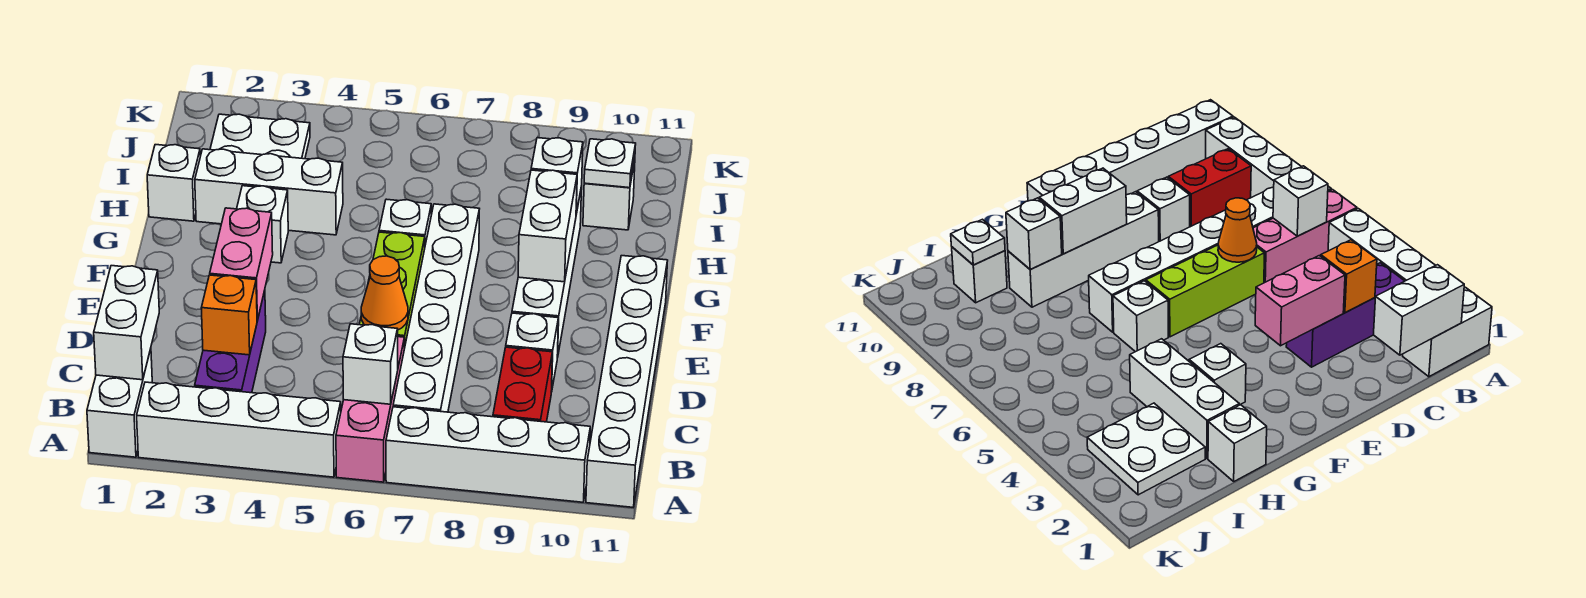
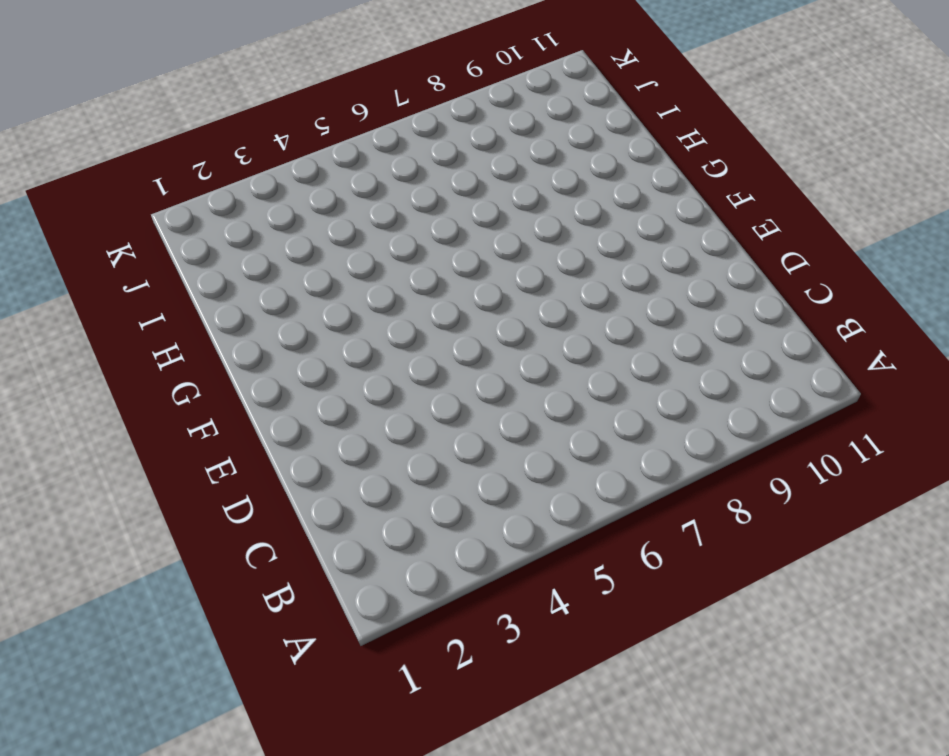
none -> white 1x2 brick [87,349,152,457]
none -> white 1x4 brick [137,382,341,477]
none -> pink 1x3 brick [336,337,404,482]

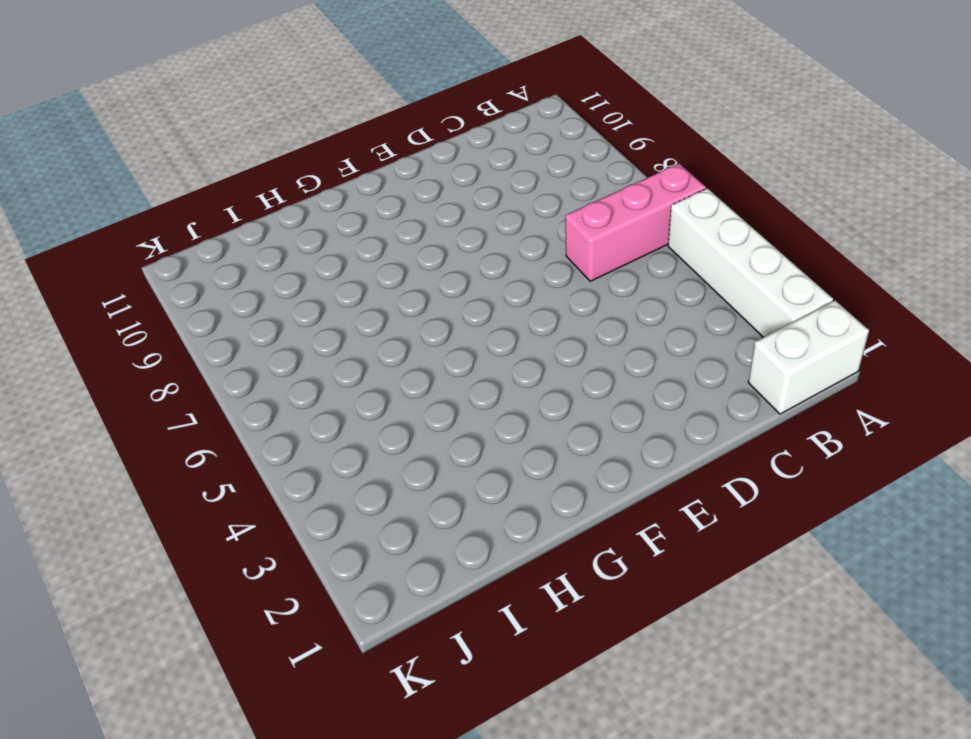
none -> white 1x4 brick [386,407,590,502]
none -> white 1x6 brick [586,256,668,507]
none -> purple 1x3 brick [195,290,266,393]

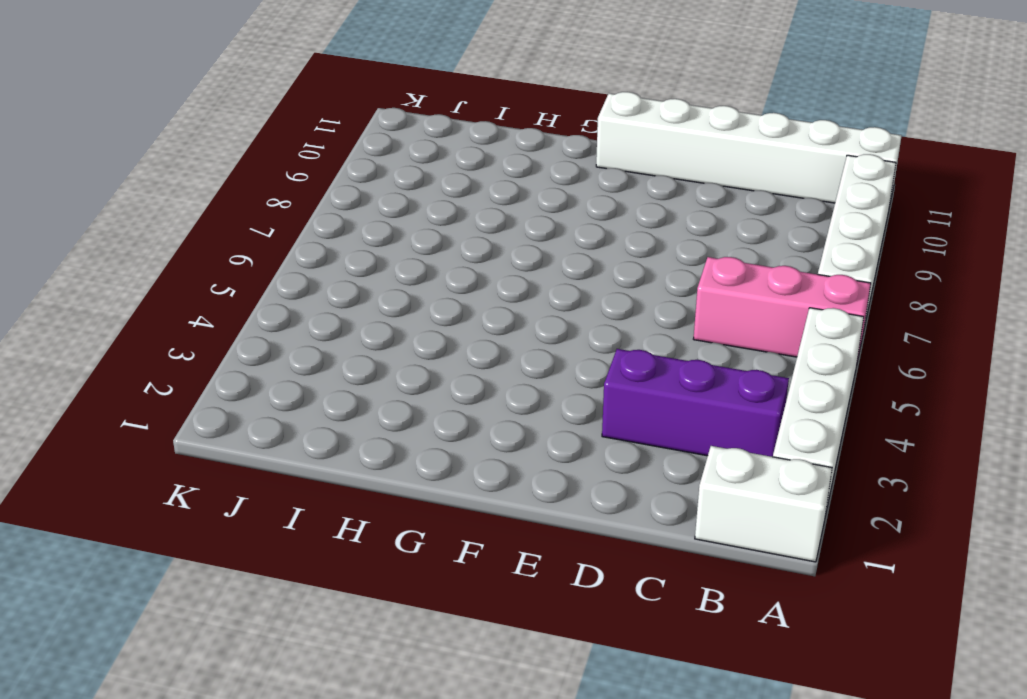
none -> white 1x6 brick [393,204,479,412]
none -> red 1x2 brick [493,347,552,422]
none -> lime 1x3 brick [359,232,425,349]

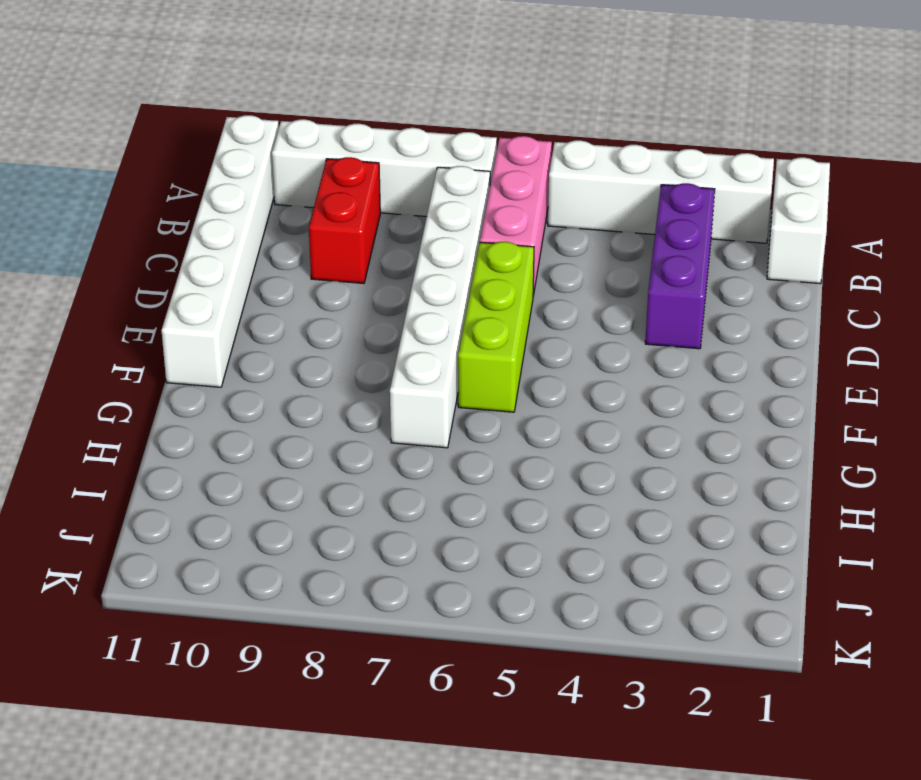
none -> white 1x1 brick [506,313,558,392]
none -> white 1x4 brick [512,186,582,358]
none -> white 1x1 brick [237,186,288,263]

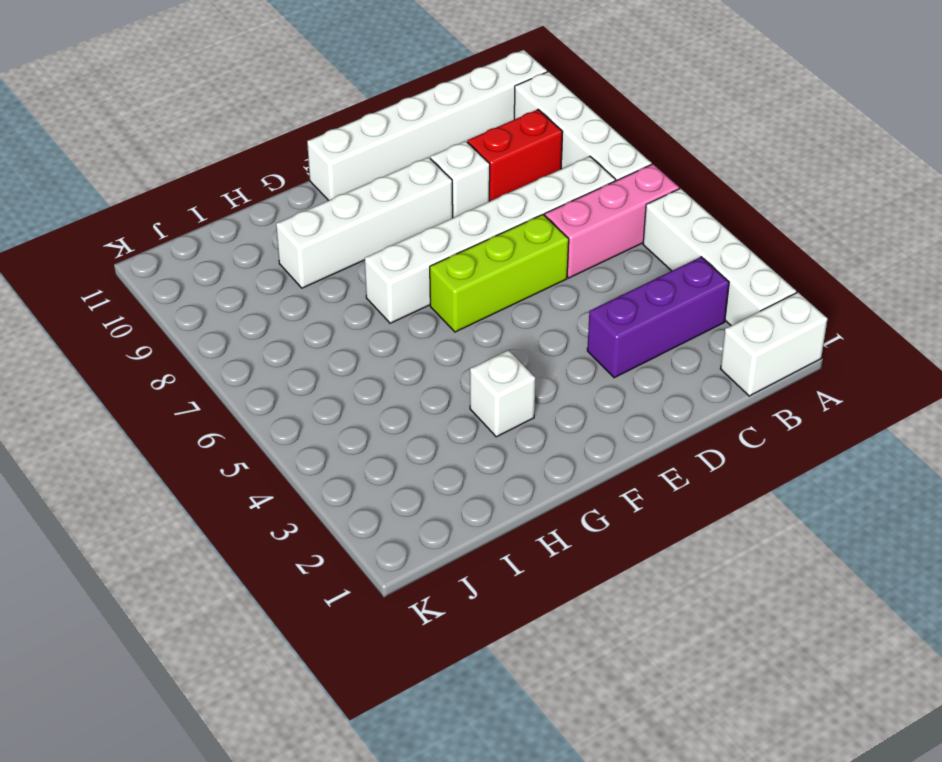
none -> white 1x1 brick [379,199,431,245]
none -> white 1x1 brick [147,145,200,221]
none -> white 1x3 brick [195,149,343,235]

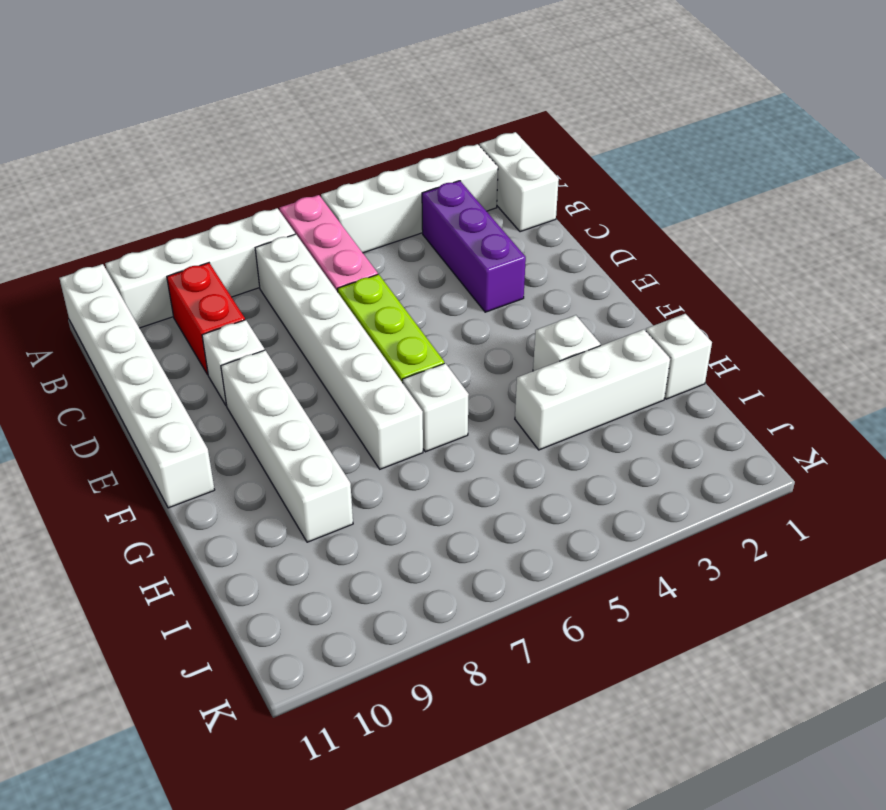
none -> white 2x2 plate [210,114,310,159]
none -> white 1x1 brick [583,160,635,230]
none -> white 1x2 brick [94,266,159,380]

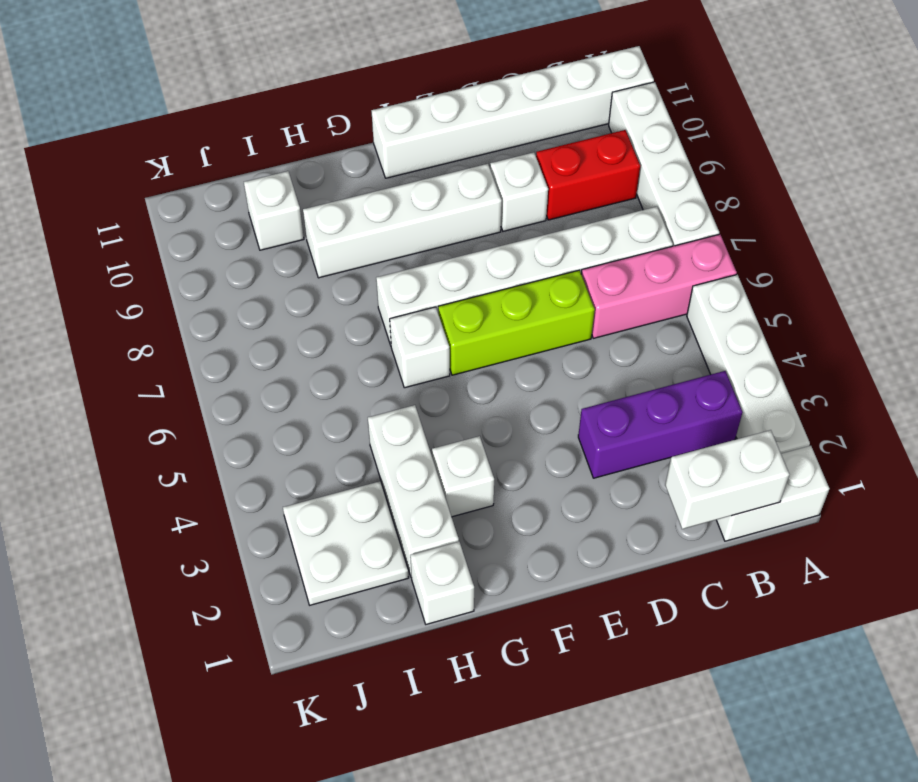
none -> white 1x1 brick [343,324,398,404]
none -> orange 1x1 brick [201,275,257,355]
none -> pink 1x2 brick [210,208,273,321]

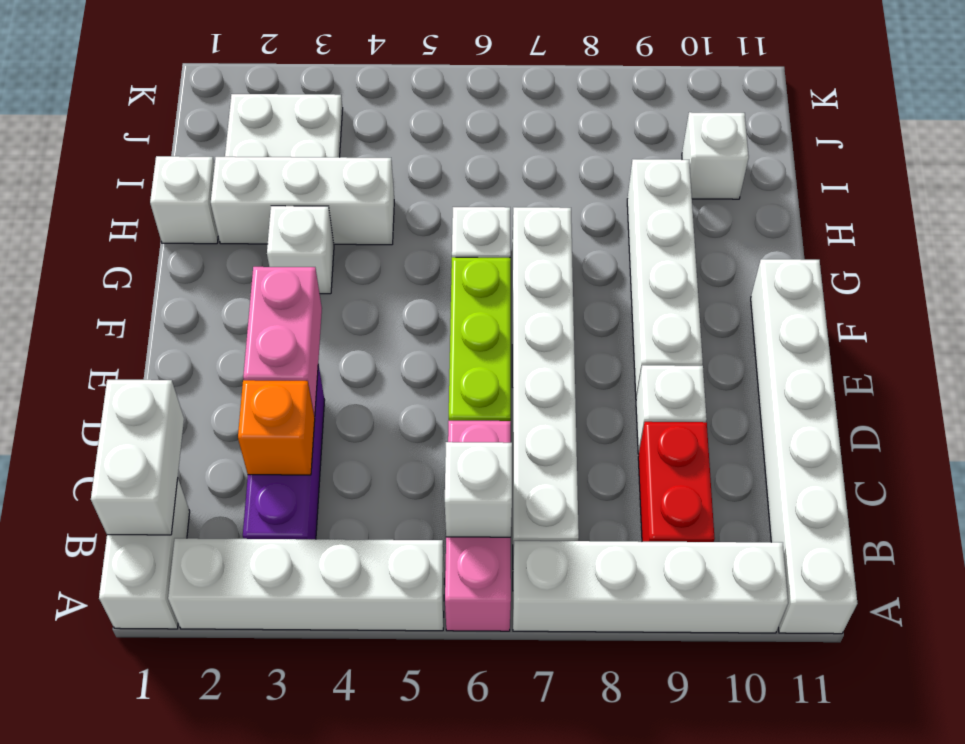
none -> orange 1x1 cone [361,256,408,330]
none -> white 1x2 brick [518,170,577,282]
none -> white 1x1 brick [531,138,583,214]

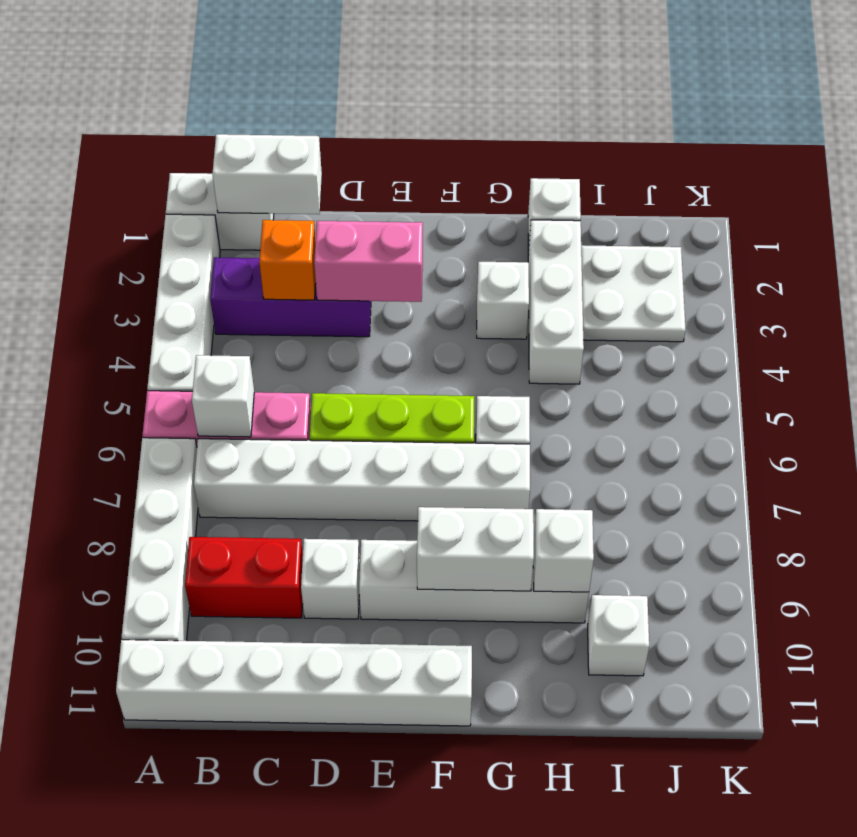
none -> orange 1x1 cone [361,256,408,330]
none -> white 1x1 plate [584,139,636,188]

